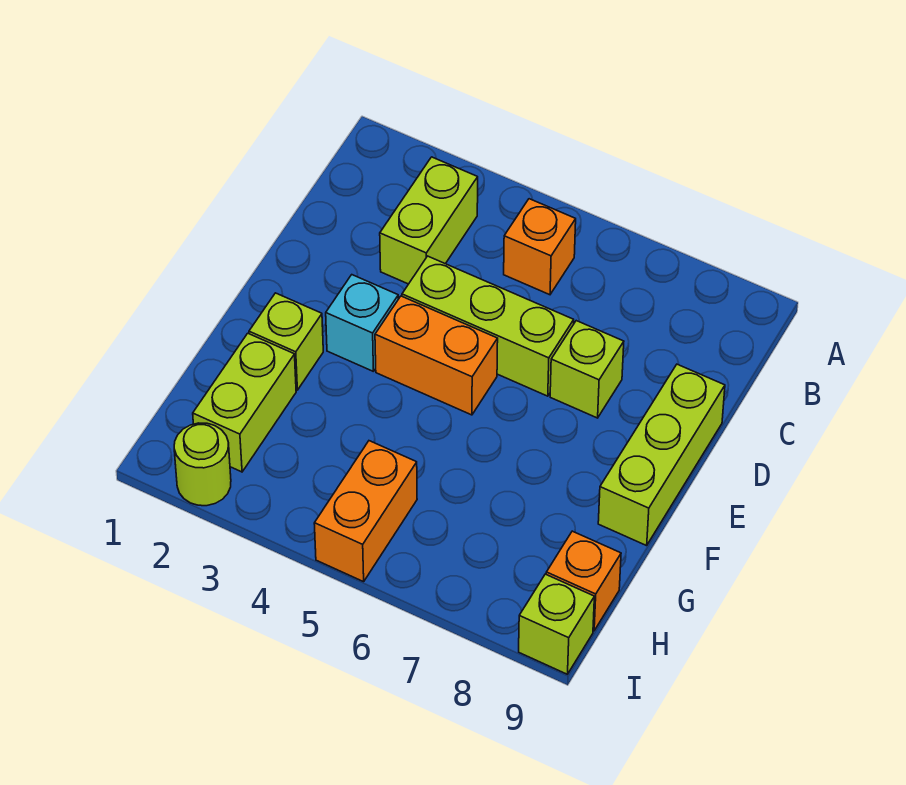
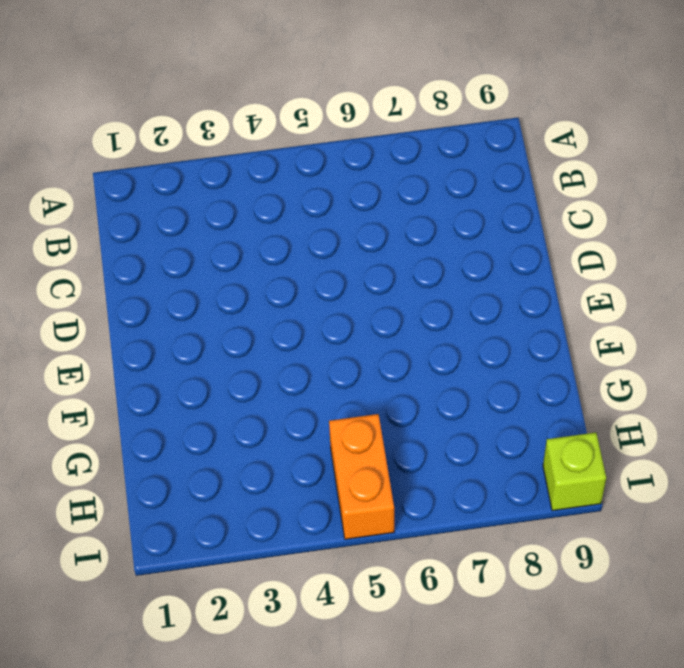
none -> lime 1x2 brick [380,157,478,284]
none -> orange 1x1 brick [504,199,576,295]
none -> lime 1x3 brick [402,256,574,396]

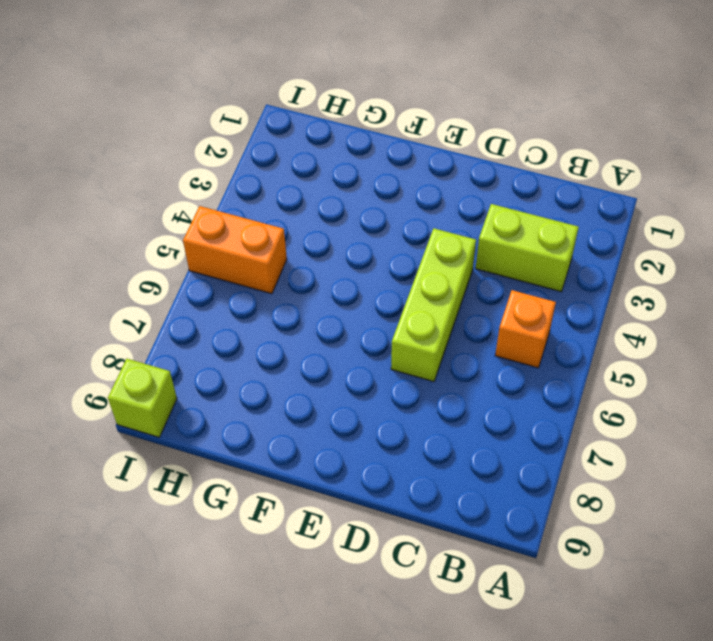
none -> lime 1x1 brick [550,321,624,418]
none -> lime 1x3 brick [598,364,725,546]
none -> cyan 1x1 brick [326,275,398,372]

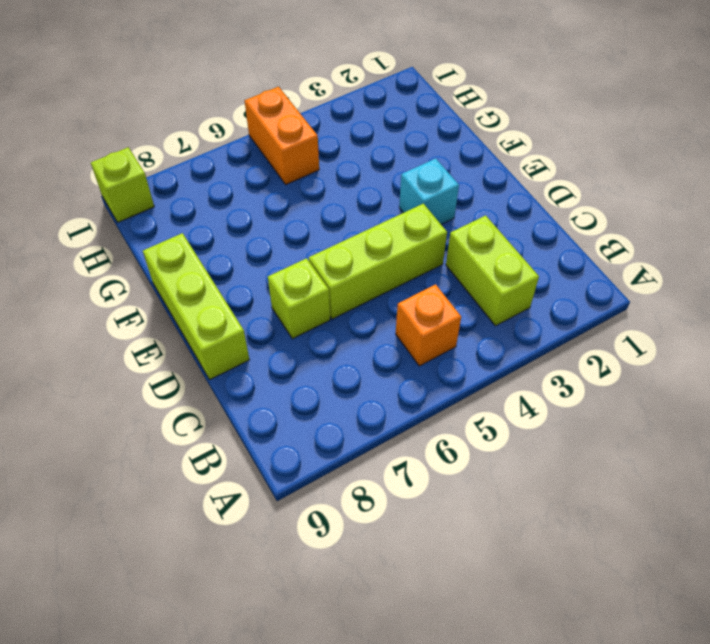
none -> orange 1x2 brick [375,296,498,415]
none -> lime 1x1 brick [249,293,323,390]
none -> lime 1x2 brick [193,333,296,472]

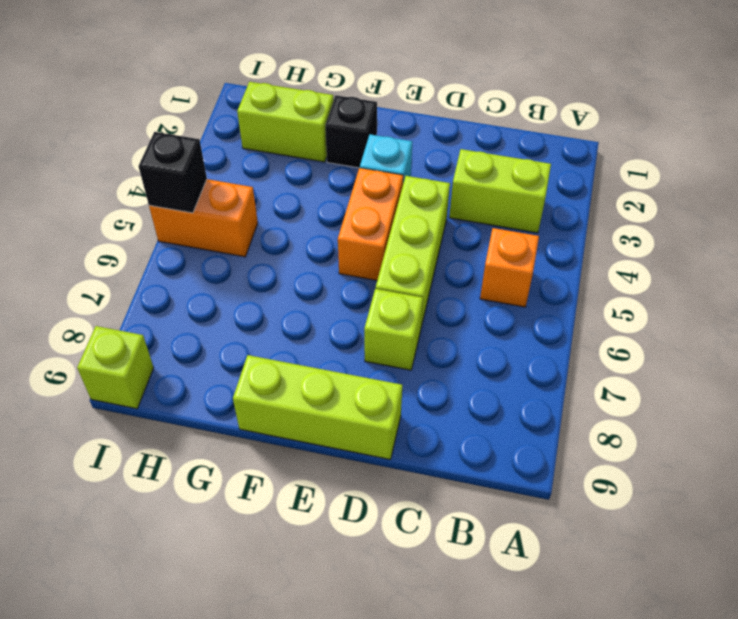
black 1x1 brick [325,95,377,168] -> lime 1x1 brick [249,293,323,390]
black 1x1 brick [138,132,207,213] -> none
none -> orange 1x1 brick [546,531,621,631]
none -> lime 1x1 round brick [174,423,231,506]

